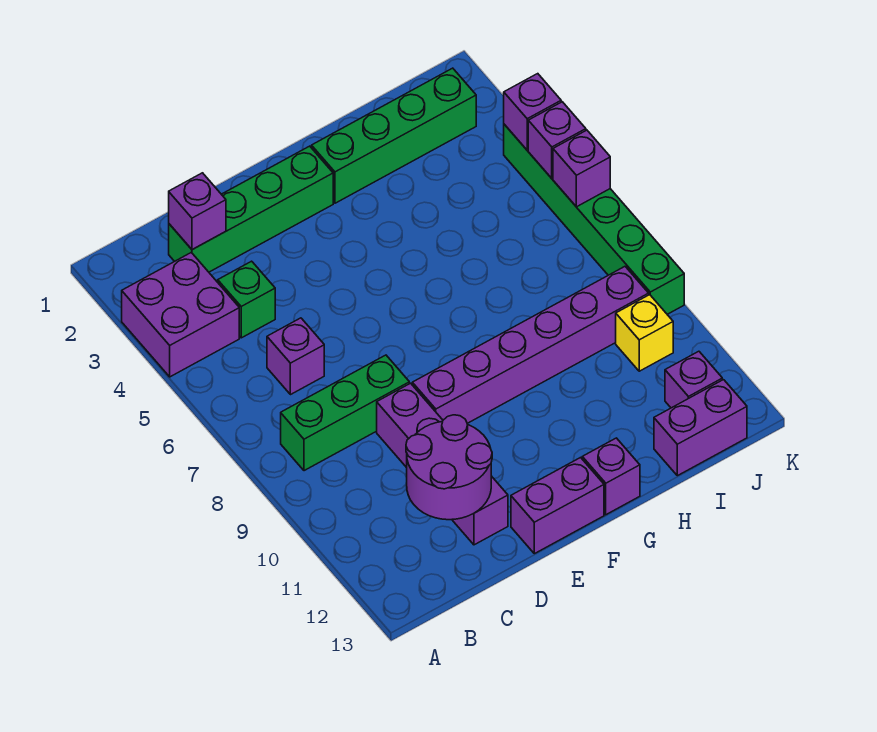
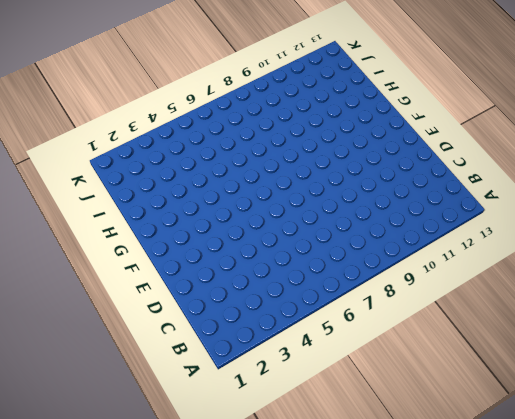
none -> purple 2x2 brick [122,253,239,377]
none -> green 1x3 brick [281,355,409,471]
none -> green 1x4 brick [169,146,333,272]

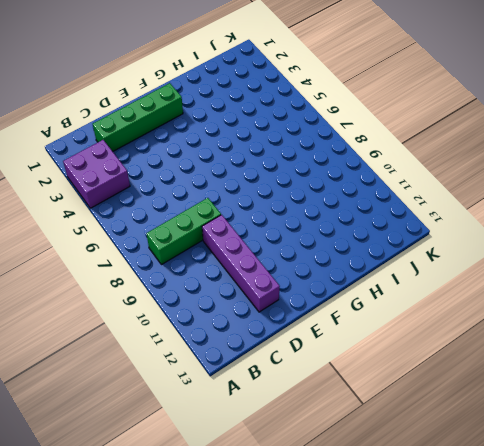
none -> green 1x1 brick [218,261,275,338]
none -> purple 1x1 brick [267,318,324,395]
none -> purple 1x6 brick [412,267,649,423]

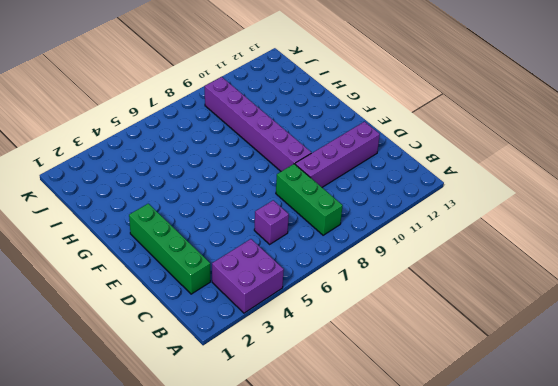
none -> green 1x1 brick [218,261,275,338]
none -> purple 1x2 brick [511,458,604,554]
none -> green 1x4 brick [312,68,476,203]

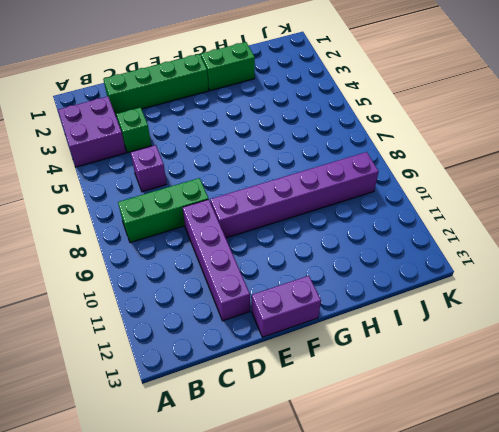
green 1x2 brick [201,42,255,91] -> green 1x4 brick [312,68,476,203]
none -> purple 1x1 brick [582,438,640,515]
none -> purple 1x2 brick [654,380,747,476]
none -> yellow 1x1 brick [616,295,673,371]

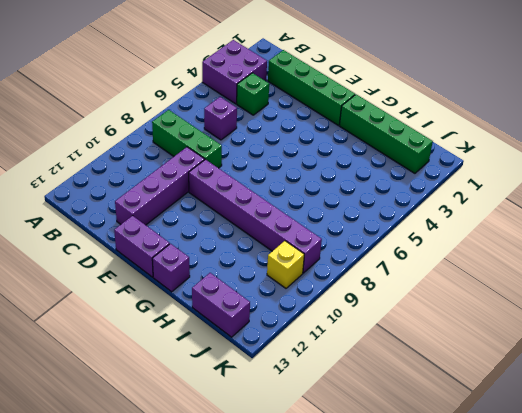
none -> purple 1x1 brick [665,351,722,408]
none -> green 1x6 brick [504,124,684,314]
none -> purple 1x1 brick [169,173,226,250]

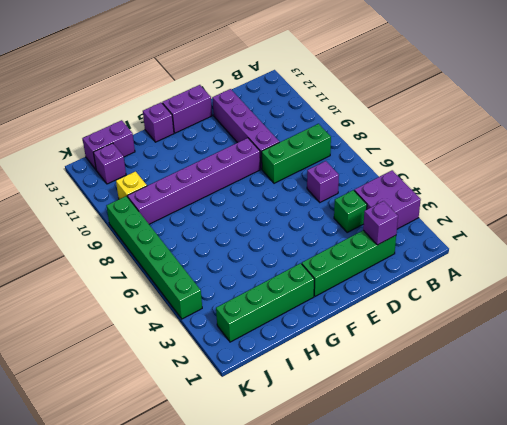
none -> purple 2x2 round brick [406,415,492,520]
none -> purple 1x1 brick [504,74,561,150]
none -> purple 1x1 brick [528,102,586,178]

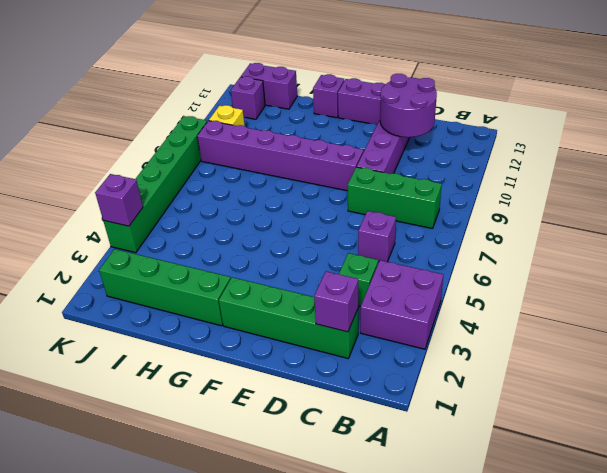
none -> purple 1x1 brick [528,102,586,178]
none -> purple 1x1 brick [553,130,610,207]

